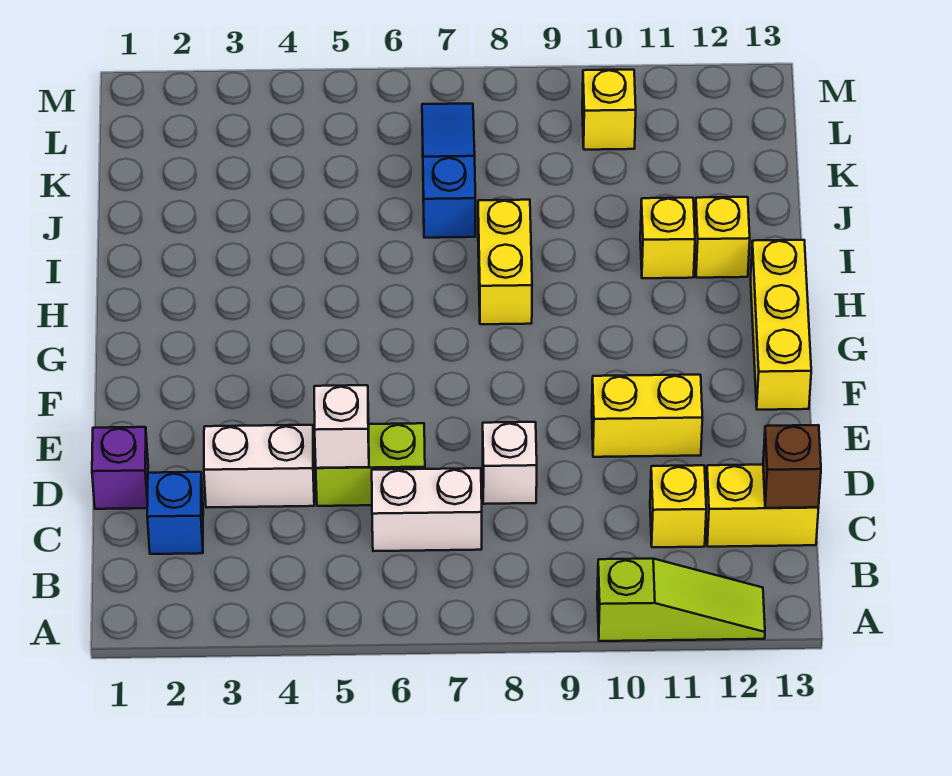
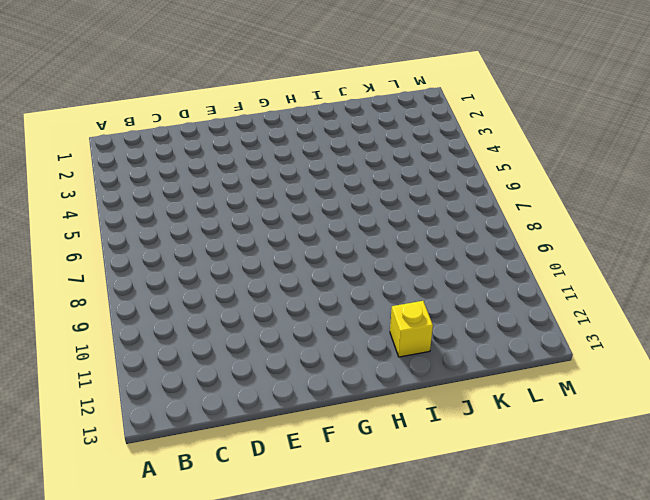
none -> lime 1x3 slope [597,559,765,641]
none -> blue 1x1 brick [147,472,203,554]
none -> white 1x2 brick [372,468,482,551]

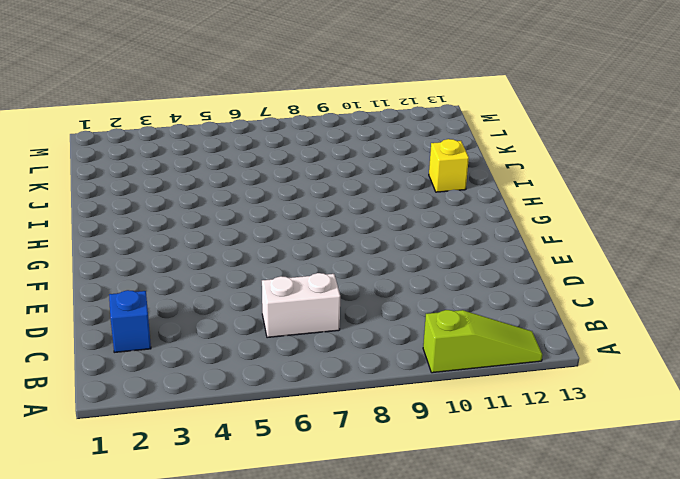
none -> yellow 1x1 brick [650,465,706,547]
none -> yellow 1x2 brick [706,465,819,547]
none -> purple 1x1 brick [92,427,148,509]

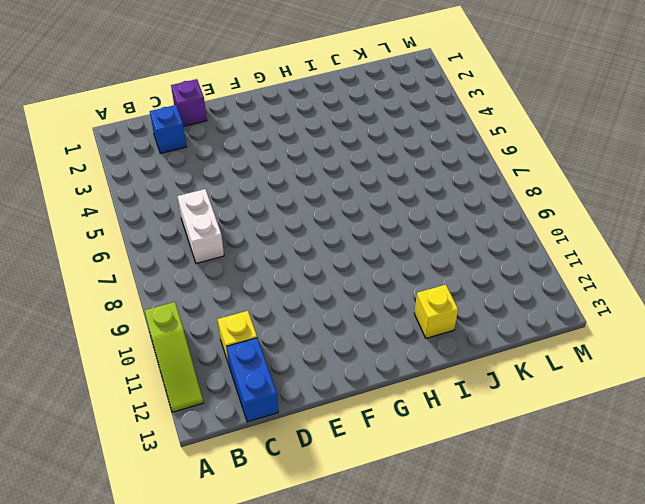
blue 1x2 brick [227,338,278,422] -> yellow 1x2 brick [706,465,819,547]
none -> white 1x2 brick [204,425,314,508]
none -> lime 1x2 brick [316,423,425,506]
none -> white 1x1 brick [483,422,537,504]

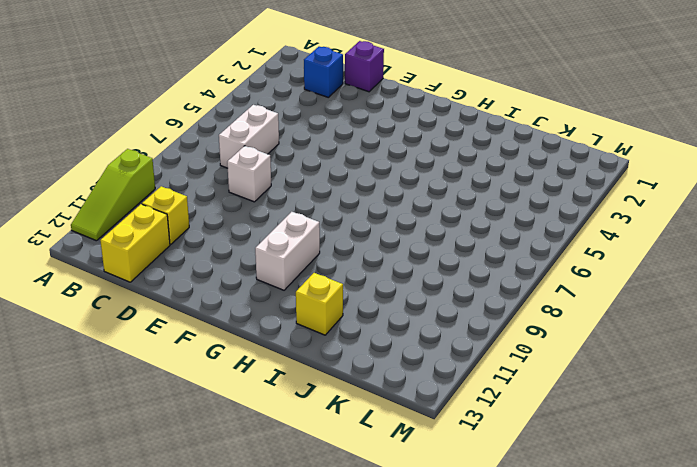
white 1x2 brick [255,212,320,290] -> white 1x2 brick moved to [204,425,314,508]
none -> lime 1x2 brick [316,423,425,506]
none -> yellow 1x2 brick [592,375,702,457]
none -> yellow 1x3 brick [751,240,811,410]

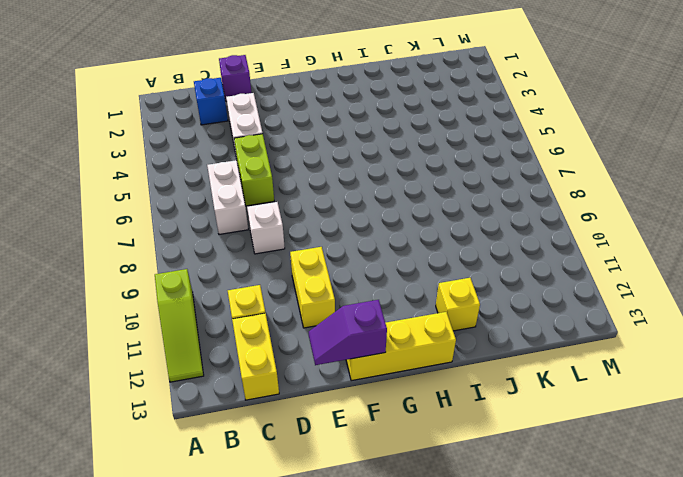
purple 1x2 slope [309,300,387,365] -> none
none -> yellow 1x2 brick [478,200,532,324]
none -> yellow 1x1 brick [640,198,695,278]
none -> blue 1x3 slope [422,104,475,238]

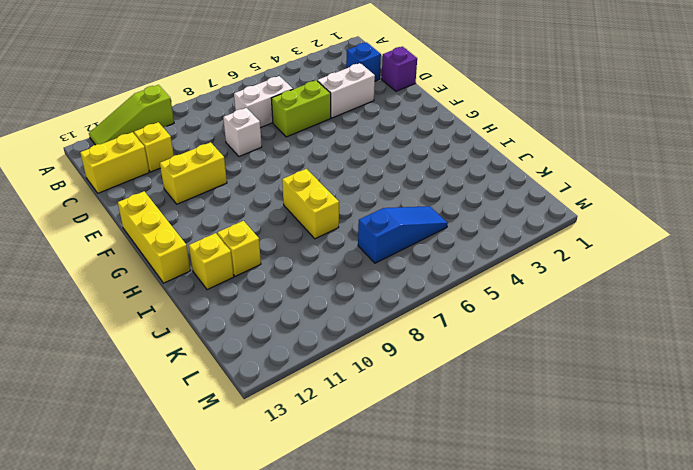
blue 1x3 slope [358,206,448,263] -> blue 1x3 slope turned to [422,104,475,238]
none -> yellow 1x1 brick [582,70,636,150]
none -> brown 1x1 brick [763,425,821,508]
none -> white 1x1 brick [314,385,369,468]

